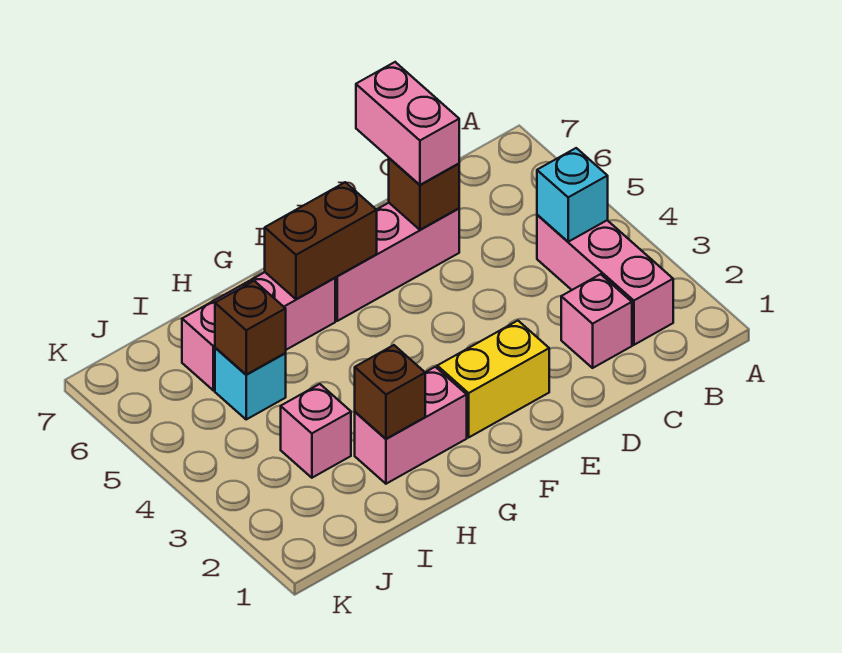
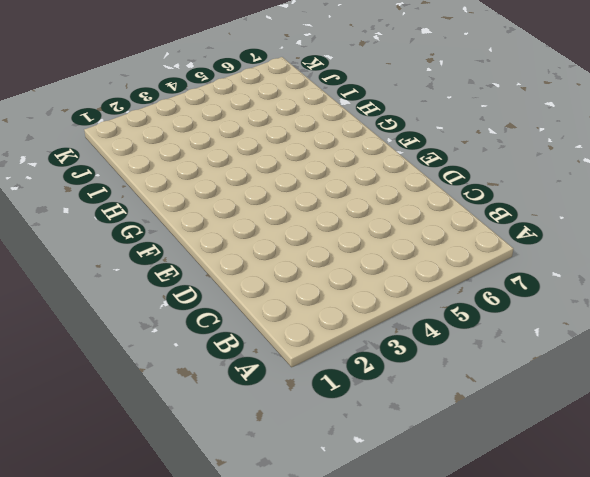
none -> pink 1x3 brick [537,215,673,345]
none -> pink 1x1 brick [561,274,632,368]
none -> pink 1x3 brick [335,203,459,321]

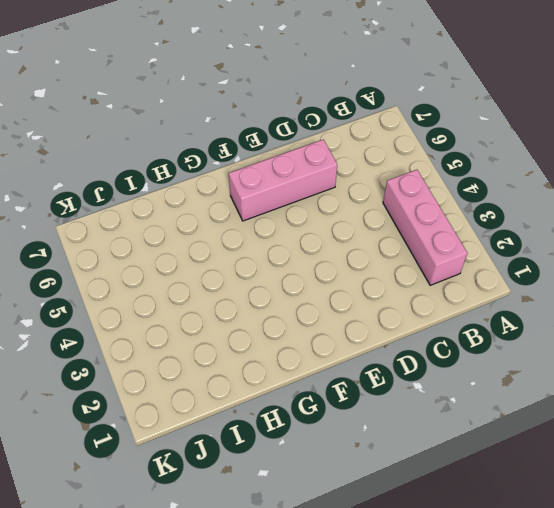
none -> pink 1x1 brick [561,274,632,368]
none -> yellow 1x2 brick [437,321,549,437]
none -> pink 1x2 brick [355,367,467,484]

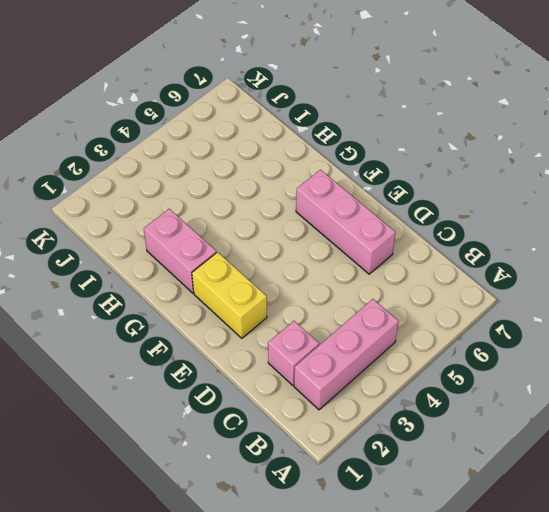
none -> pink 1x3 brick [182,272,335,390]
none -> pink 1x1 brick [281,384,351,478]
none -> cyan 1x1 brick [215,348,286,419]

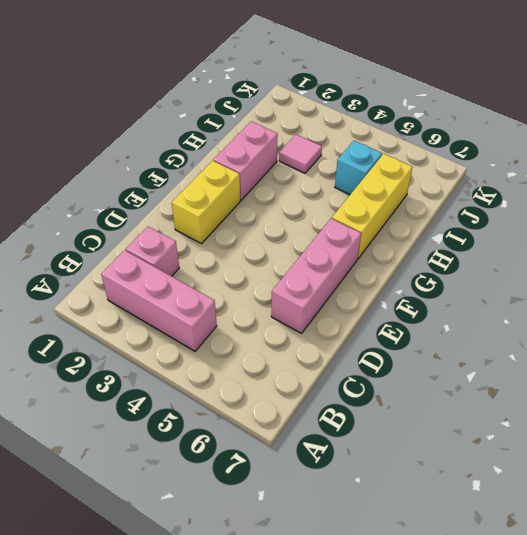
yellow 1x3 brick [332,154,412,259] -> pink 1x3 brick [182,272,335,390]
pink 1x1 tile [279,134,322,173] -> pink 1x1 brick [281,384,351,478]
none -> cyan 1x1 brick [537,148,608,242]
none -> brown 1x1 brick [389,158,459,230]
none -> brown 1x2 brick [265,182,377,299]

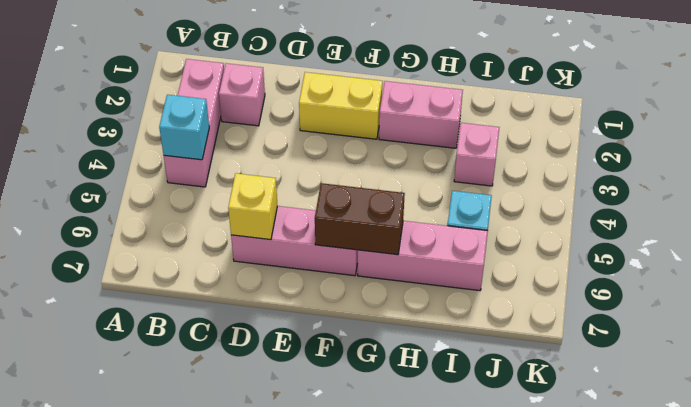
yellow 1x1 brick [228,173,277,240] -> brown 1x1 brick [389,158,459,230]
none -> brown 1x1 brick [355,345,425,439]
none -> brown 1x1 brick [215,281,286,375]
none -> pink 1x2 brick [356,62,459,185]

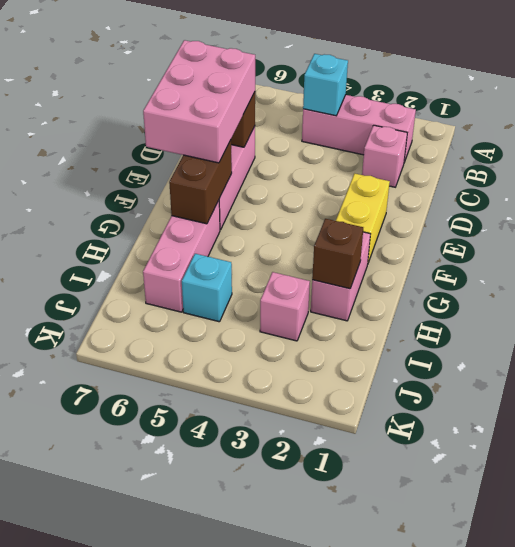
pink 2x3 brick [143,40,255,163] -> pink 1x2 brick [356,62,459,185]
none -> brown 1x1 brick [215,281,286,375]

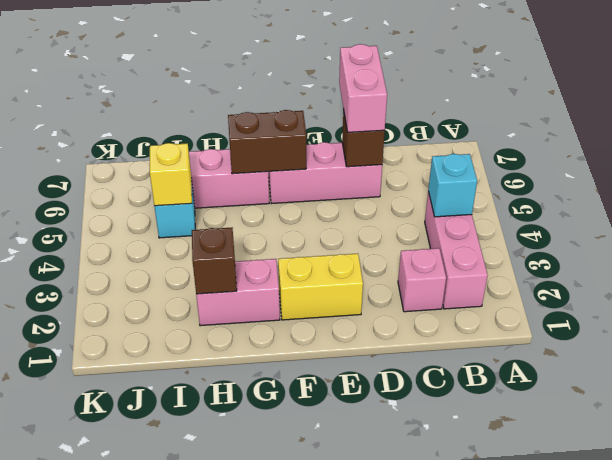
yellow 1x1 brick [150,143,192,206] -> brown 1x1 brick [215,281,286,375]
none -> pink 1x1 brick [281,384,351,478]

